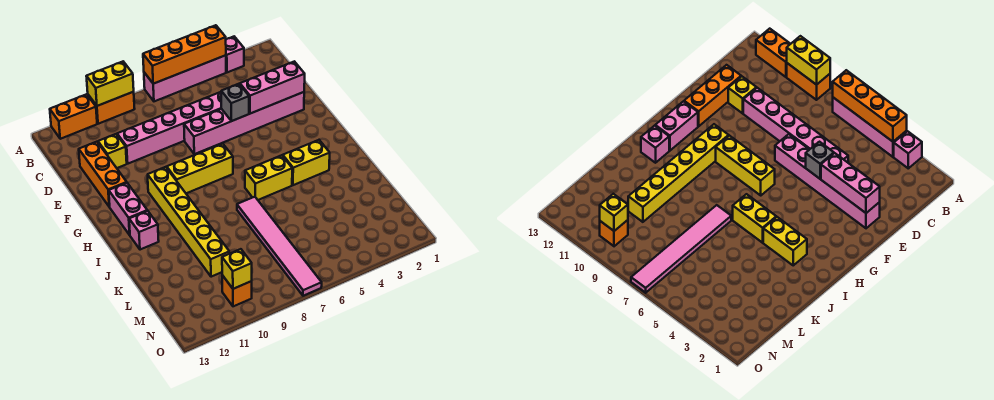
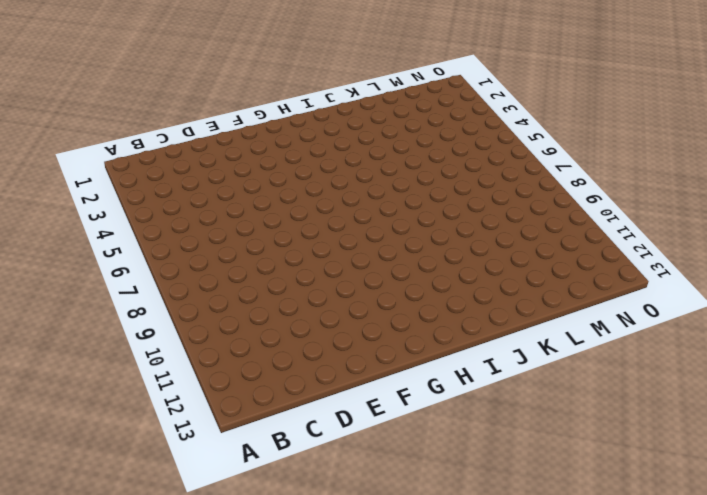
none -> pink 1x1 brick [226,37,244,72]
none -> pink 1x4 brick [144,55,226,101]
none -> orange 1x2 brick [88,92,135,124]

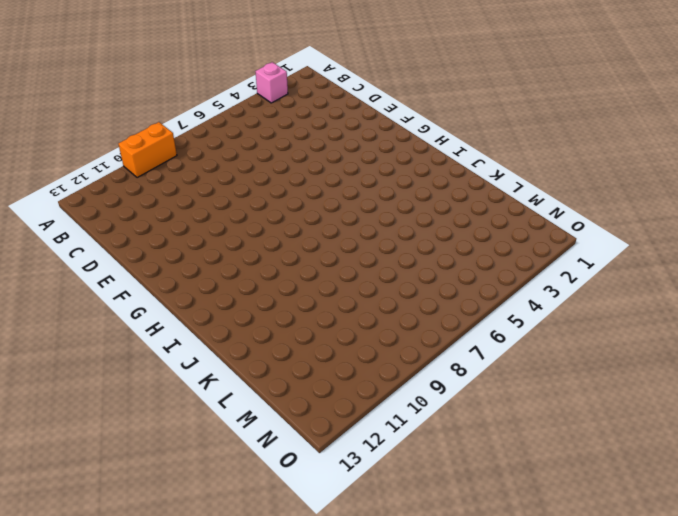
none -> pink 1x4 brick [144,55,226,101]
none -> orange 1x2 brick [50,94,97,139]
none -> pink 1x6 brick [117,92,221,164]

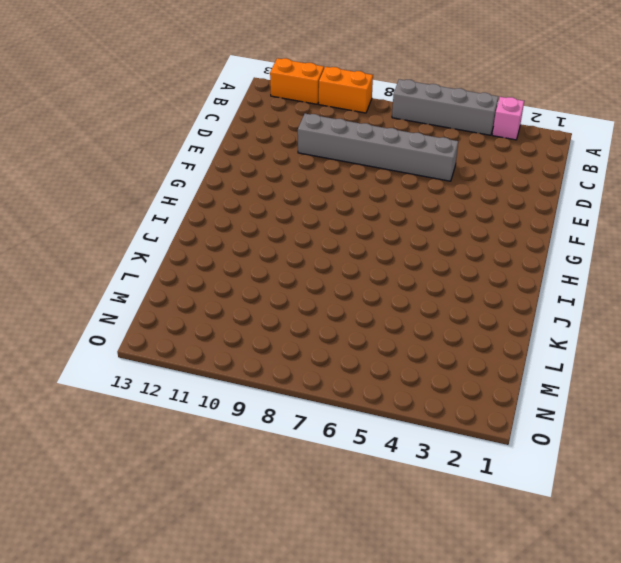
grey 1x4 brick [392,79,498,135] -> pink 1x4 brick [144,55,226,101]
grey 1x6 brick [298,114,458,181] -> pink 1x6 brick [117,92,221,164]
none -> yellow 1x1 brick [98,134,127,168]
none -> orange 1x3 brick [79,142,127,207]
none -> pink 1x6 brick [184,92,304,154]

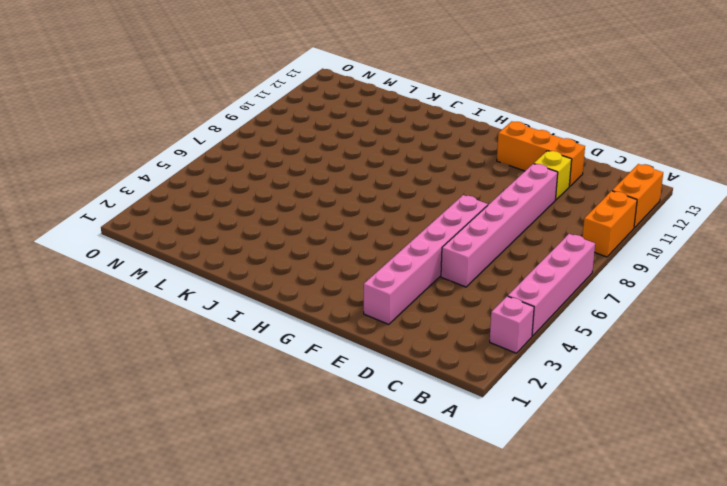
none -> yellow 1x3 brick [166,144,233,193]
none -> yellow 1x6 brick [148,167,229,277]
none -> pink 1x2 brick [109,183,147,235]

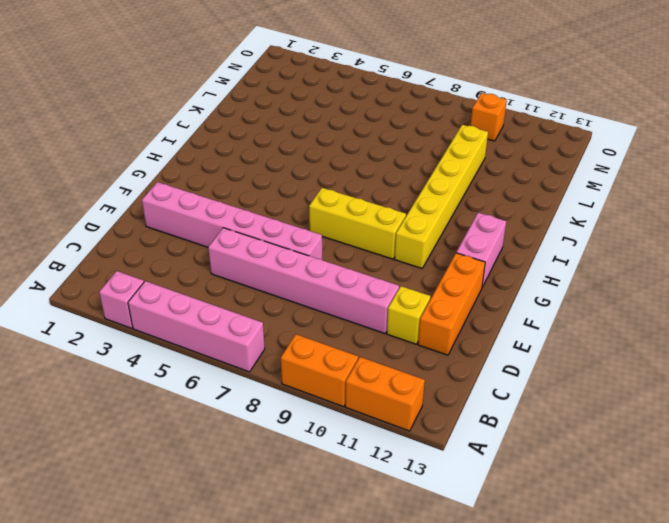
none -> yellow 1x2 brick [283,140,330,185]
none -> yellow 1x2 brick [245,155,292,200]
none -> pink 1x1 brick [129,211,159,250]

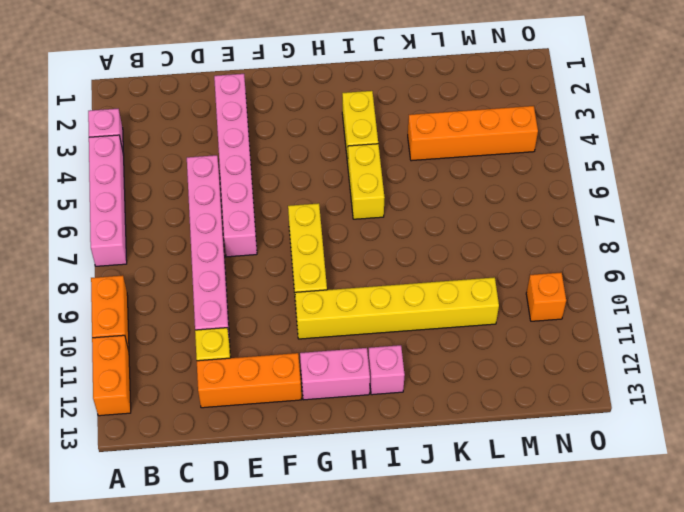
orange 1x4 brick [408,106,538,161] -> orange 1x4 brick turned to [143,25,226,84]
none -> pink 1x6 tile [237,197,322,296]
none -> yellow 1x2 brick [86,62,134,106]
none -> pink 1x3 brick [240,61,305,114]

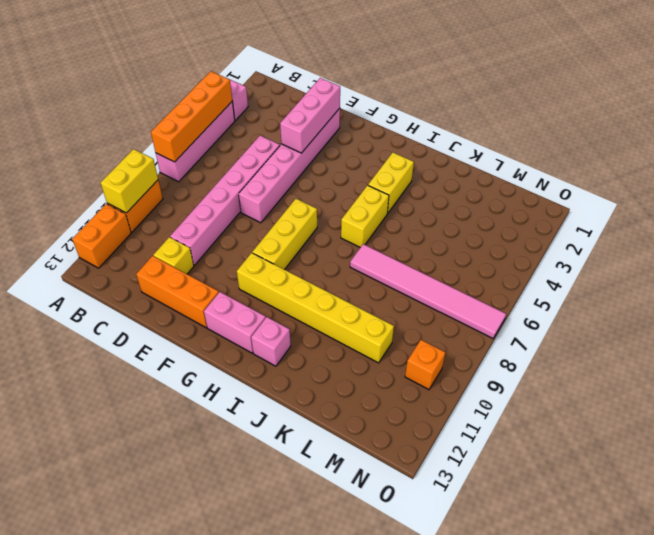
none -> grey 1x1 brick [221,84,249,121]
none -> yellow 1x1 brick [222,249,252,289]

